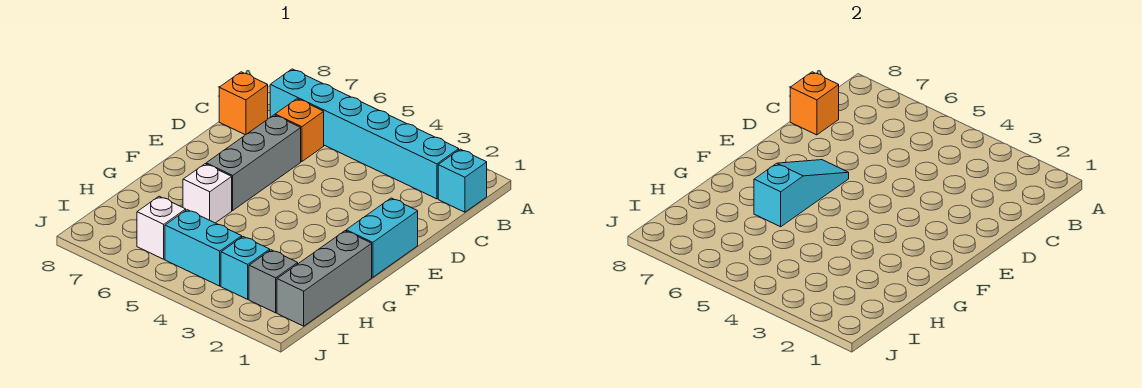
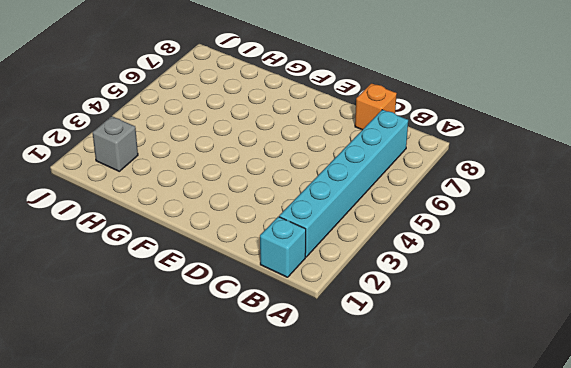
none -> orange 1x1 brick [275,99,324,162]
none -> grey 1x3 brick [206,115,301,210]
none -> cyan 1x2 brick [346,198,418,277]

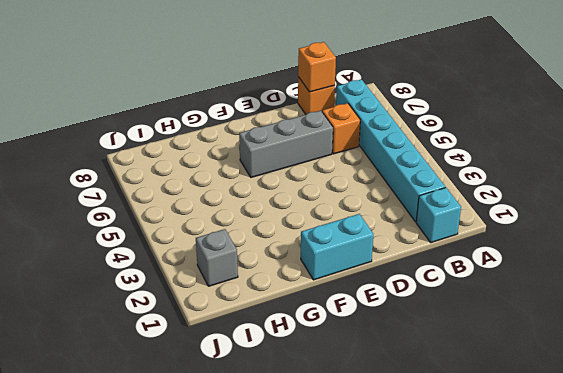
none -> grey 1x3 brick [277,231,372,326]
none -> white 1x1 brick [183,164,232,223]
none -> cyan 1x1 brick [221,237,270,299]

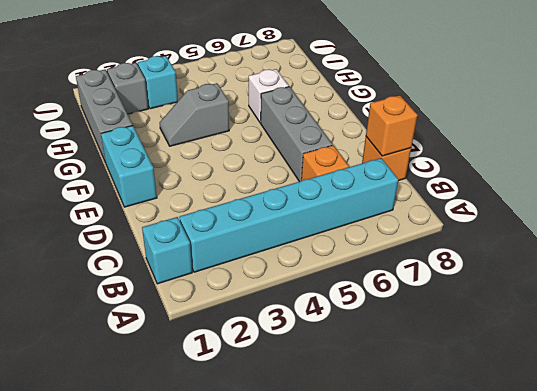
grey 1x2 slope [160,83,229,146] -> none
none -> cyan 1x2 brick [165,210,242,286]
none -> white 1x1 brick [137,196,186,259]
none -> cyan 1x3 slope [754,160,849,227]

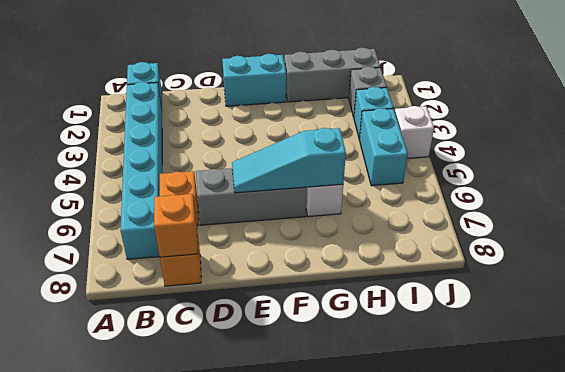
white 1x1 brick [395,106,434,158] -> white 1x1 brick moved to [137,196,186,259]

